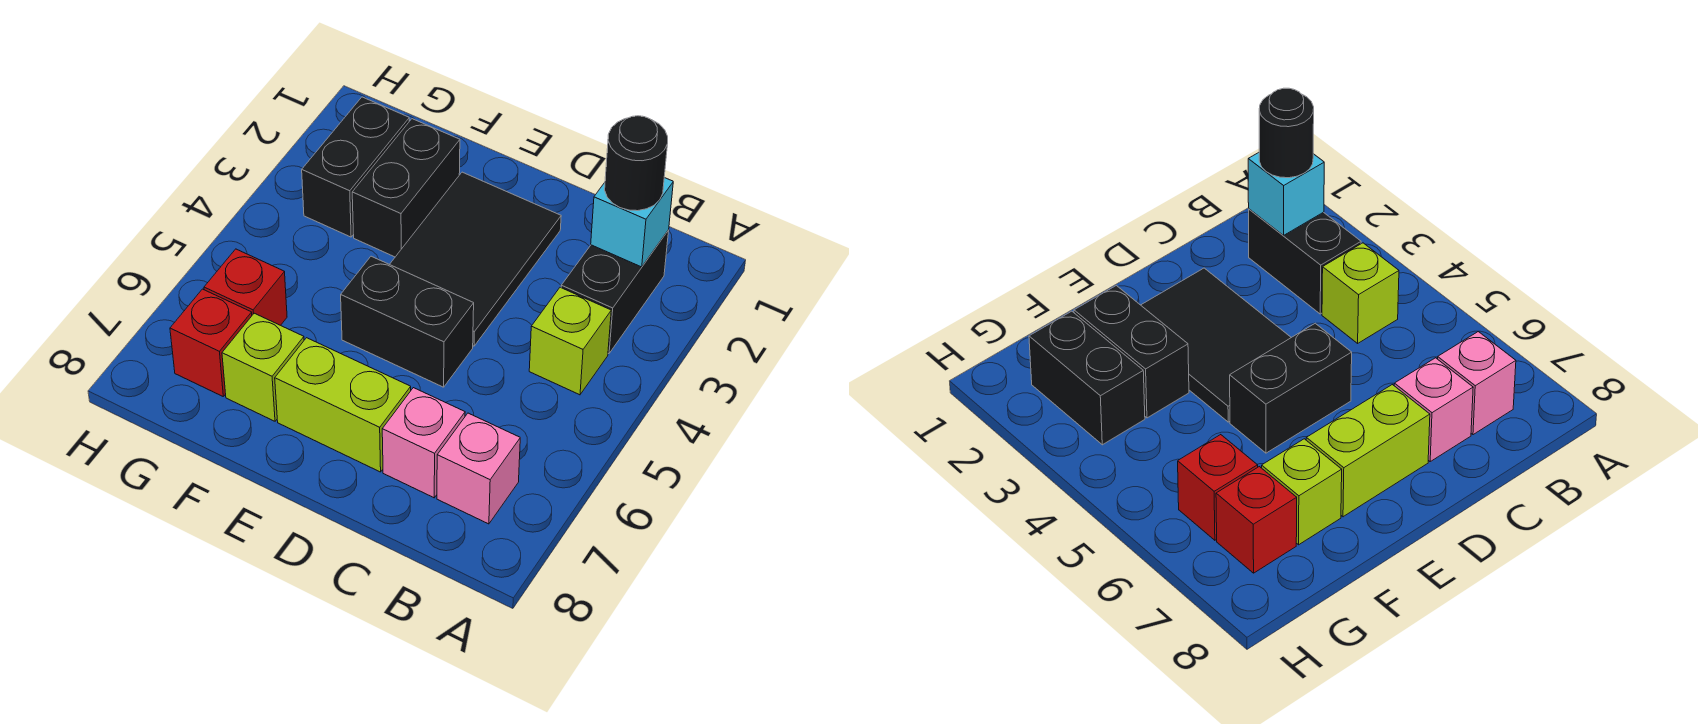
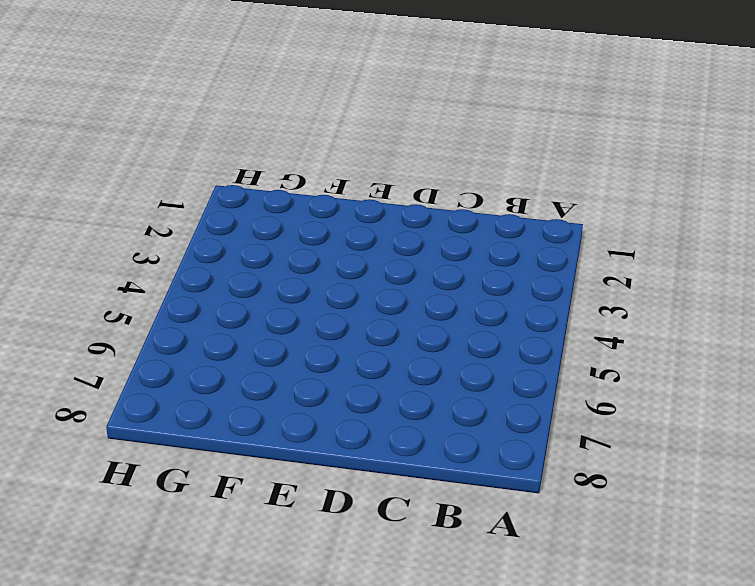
none -> black 1x2 brick [561,230,669,354]
none -> lime 1x1 brick [529,287,611,395]
none -> pink 1x1 brick [437,413,520,524]

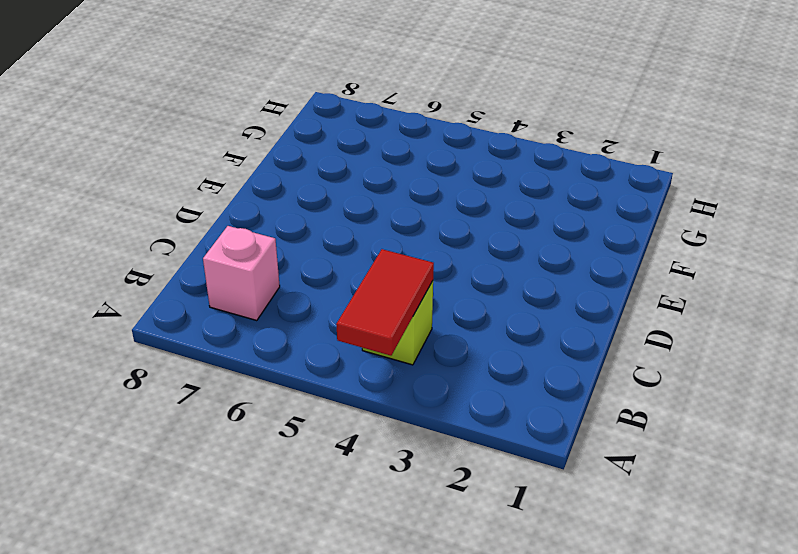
red 1x2 tile [336,249,434,356] -> none
none -> black 1x2 brick [561,230,669,354]
none -> pink 1x1 brick [382,388,465,498]
none -> black 2x3 tile [390,172,561,346]

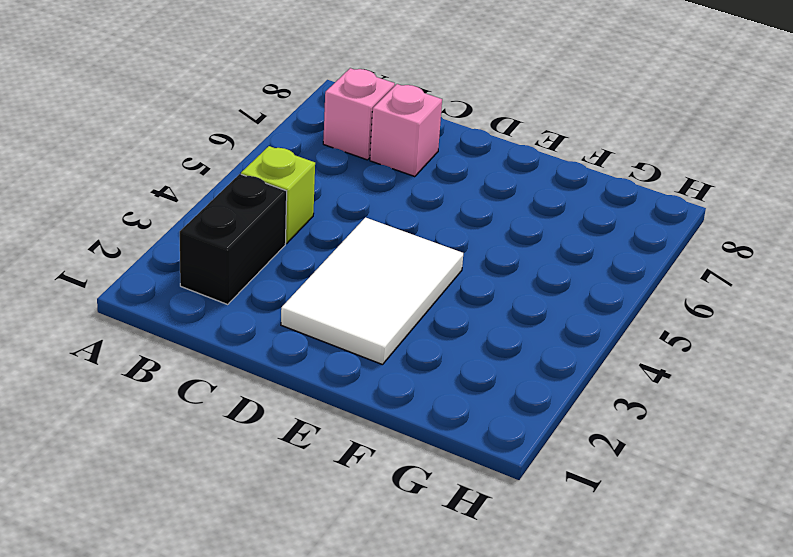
white 2x3 tile [281,217,463,365] -> black 2x3 tile [390,172,561,346]
none -> black 1x2 brick [341,256,474,387]
none -> lime 1x2 brick [275,338,411,472]
none -> black 1x2 brick [352,119,460,257]

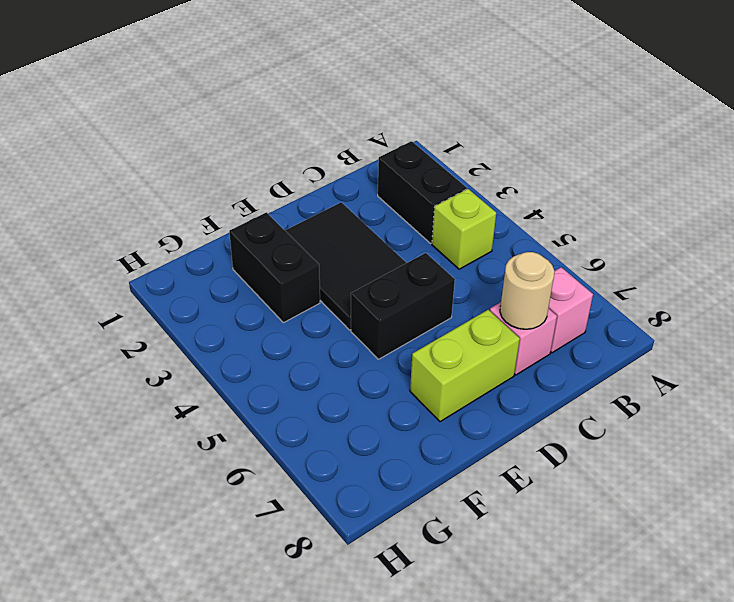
tan 1x1 round brick [500,252,554,329] -> none
none -> lime 1x1 brick [222,313,304,421]
none -> black 1x2 brick [302,97,409,237]
none -> red 1x1 brick [204,249,287,325]

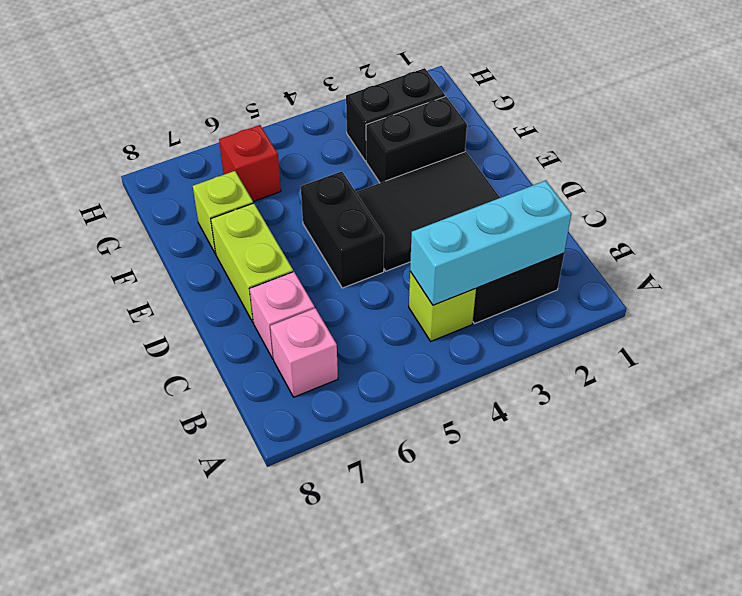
cyan 1x3 brick [410,181,571,305] -> cyan 1x1 brick [591,178,673,267]
none -> red 1x1 brick [170,289,252,396]
none -> black 1x1 round brick [605,116,668,211]

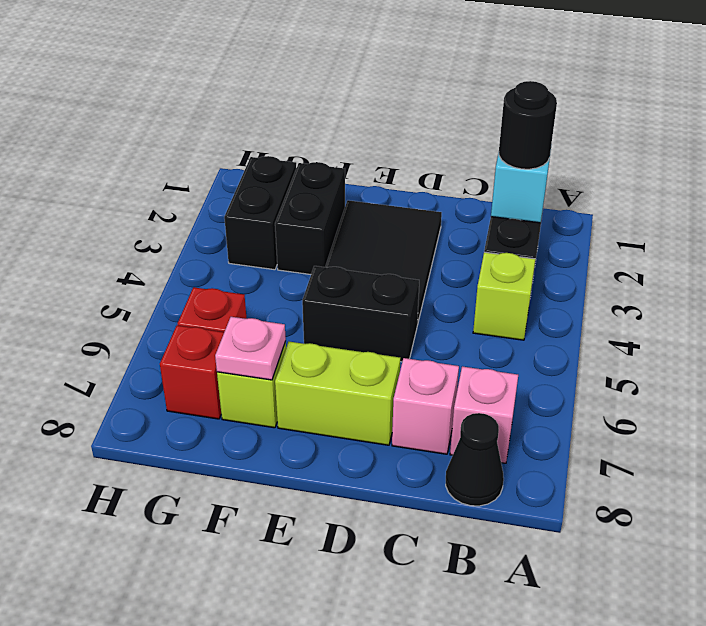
black 1x1 cone [446,413,504,506] -> none
pink 1x1 plate [215,317,286,380] -> none

